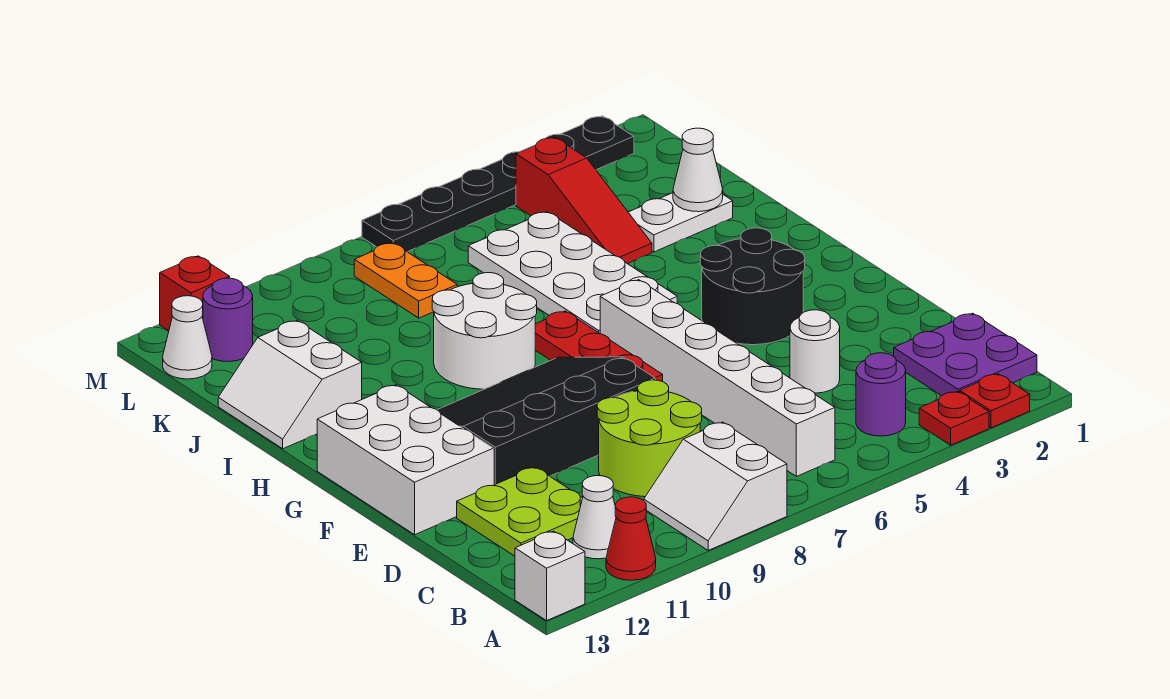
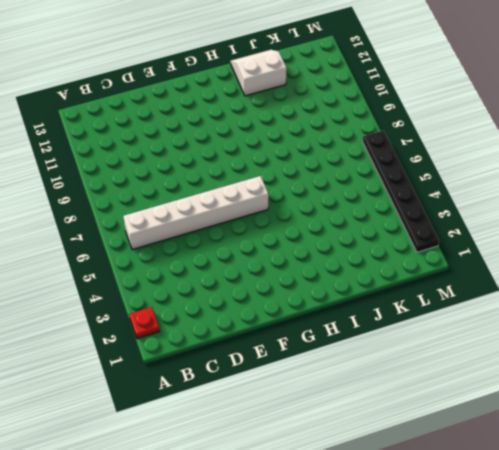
none -> red 1x1 plate [919,391,989,445]
none -> white 2x2 slope [644,422,787,550]
none -> red 1x1 cone [606,497,656,580]

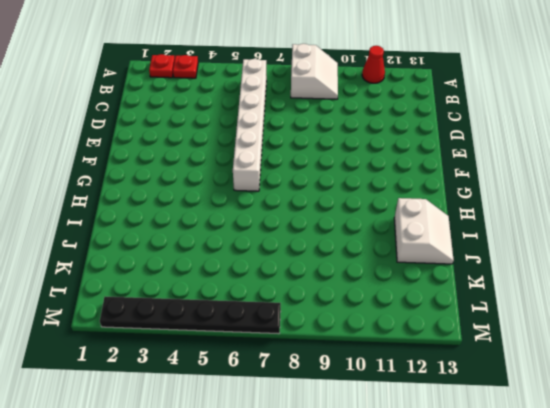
none -> white 1x1 brick [515,531,585,621]
none -> purple 2x2 plate [894,313,1037,396]
none -> purple 1x1 round brick [856,353,906,436]

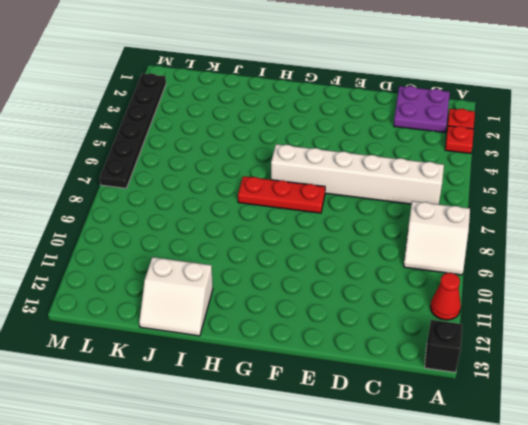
black 1x1 brick [425,320,462,372] -> white 1x1 brick [515,531,585,621]
none -> purple 1x1 round brick [856,353,906,436]
none -> white 1x1 cone [573,476,616,559]
none -> lime 2x2 round brick [597,380,702,497]

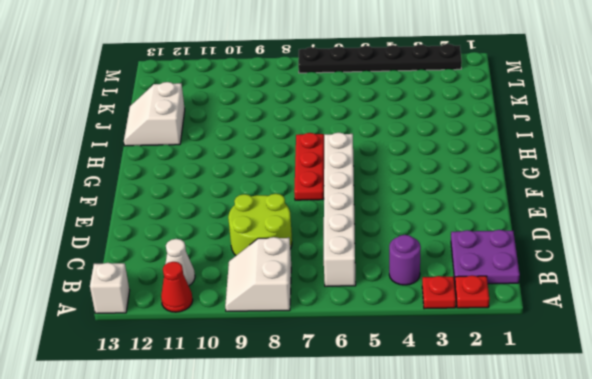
none -> lime 2x2 plate [457,467,583,556]
none -> white 1x1 round brick [790,310,840,393]
none -> black 3x4 slope [438,357,655,485]

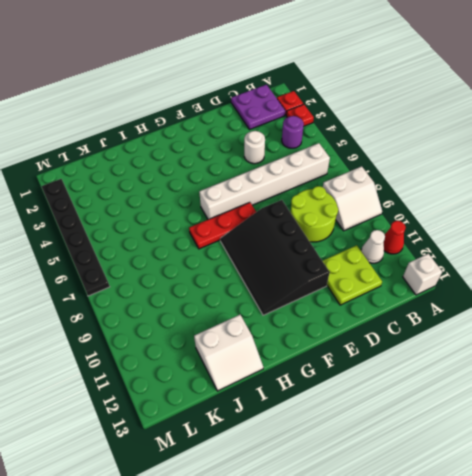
none -> white 2x3 brick [317,385,494,535]
none -> black 2x2 round brick [700,228,805,345]
none -> white 2x4 plate [468,212,677,333]

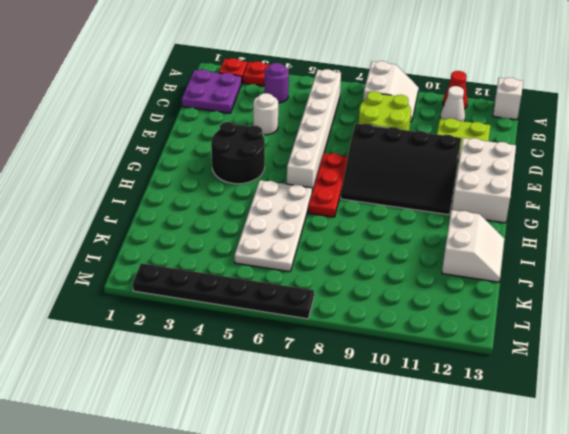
none -> white 2x2 round brick [432,273,537,389]
none -> white 1x2 plate [628,193,733,252]
none -> red 1x3 slope [516,137,652,264]

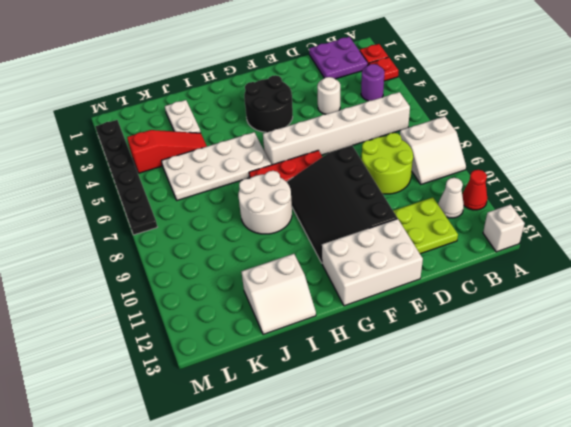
none -> orange 1x2 plate [354,243,457,318]
none -> purple 1x1 round brick [203,278,253,362]
none -> white 1x1 cone [163,296,212,379]

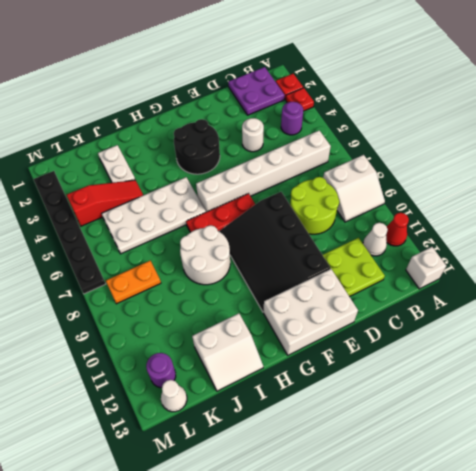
none -> red 1x1 brick [160,256,230,331]
none -> white 1x1 cone [673,128,723,212]

